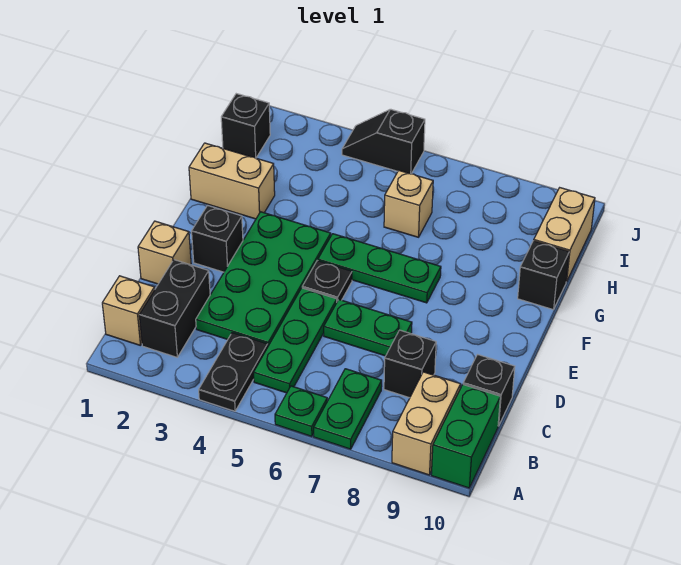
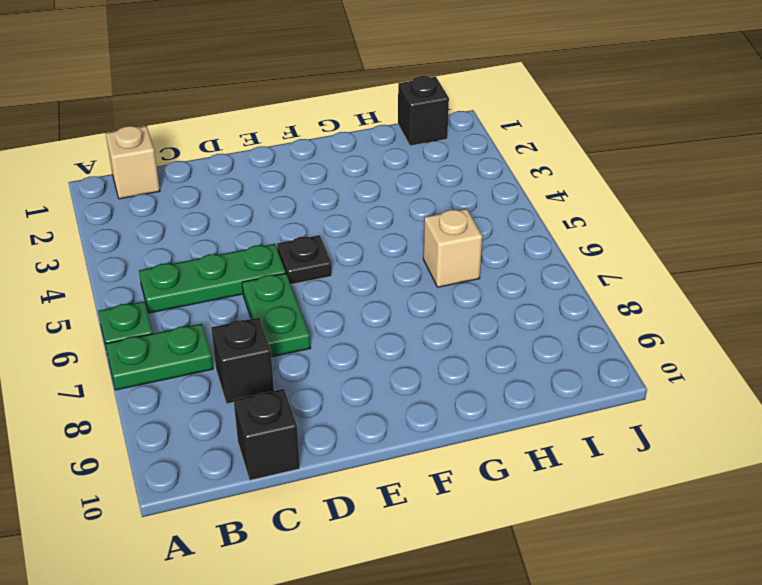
none -> black 1x2 plate [199,333,268,411]
none -> tan 1x2 brick [392,372,461,475]
none -> green 1x2 brick [431,385,500,488]

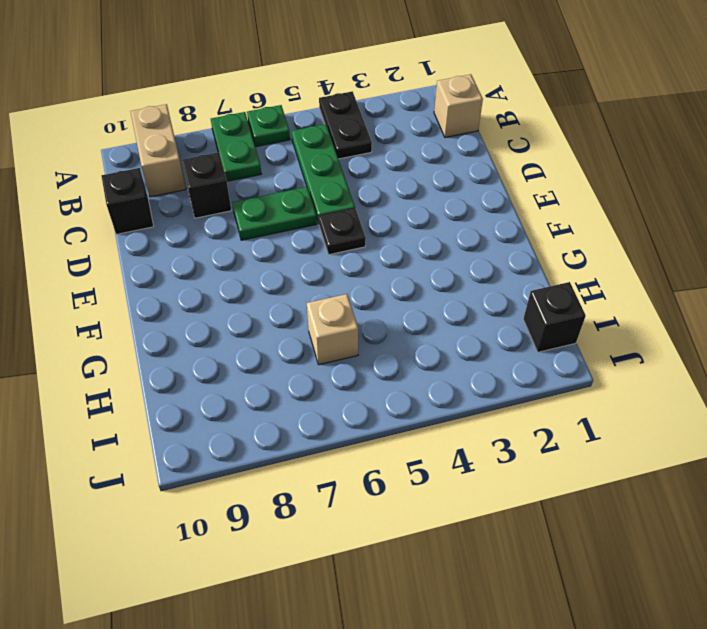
none -> green 1x2 brick [431,385,500,488]
none -> black 1x2 brick [139,260,210,357]
none -> green 2x4 plate [196,212,331,346]

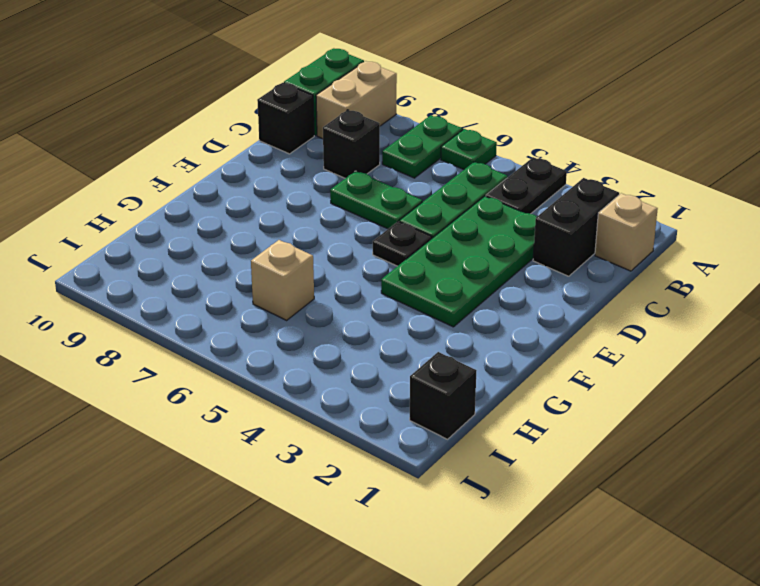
none -> tan 1x1 brick [138,221,191,284]
none -> black 1x1 brick [192,206,243,272]
none -> green 1x3 plate [318,234,441,303]

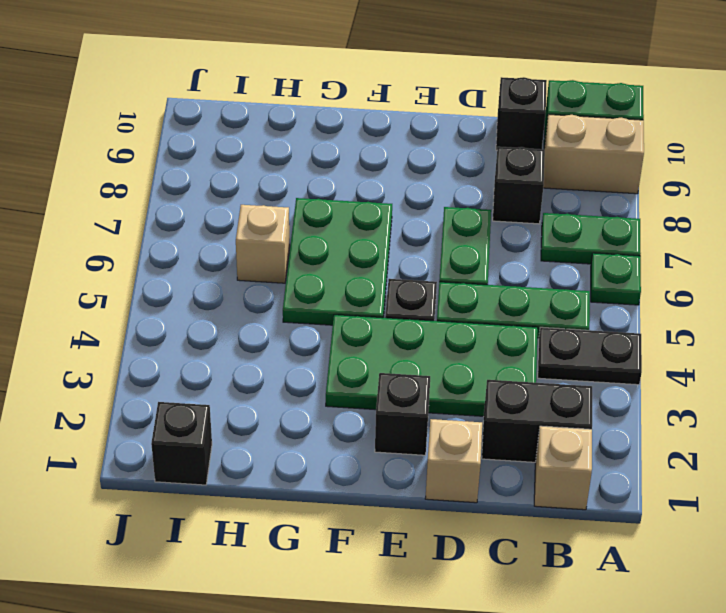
green 2x3 plate [283,198,392,325] -> green 1x3 plate [318,234,441,303]
none -> tan 1x2 brick [189,143,275,219]
none -> black 1x1 brick [518,241,569,310]
none -> tan 1x2 brick [534,188,595,282]

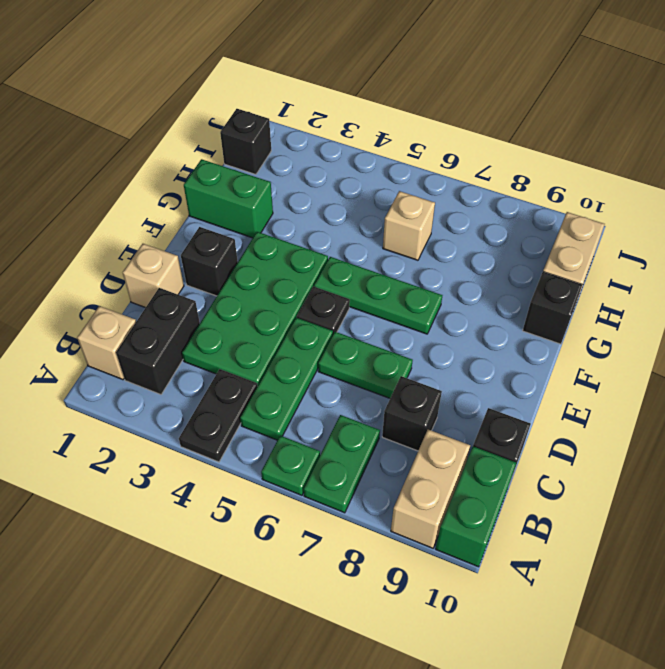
green 1x2 brick [184,159,273,238] -> tan 1x2 brick [189,143,275,219]
none -> black 1x2 slope [342,109,425,174]

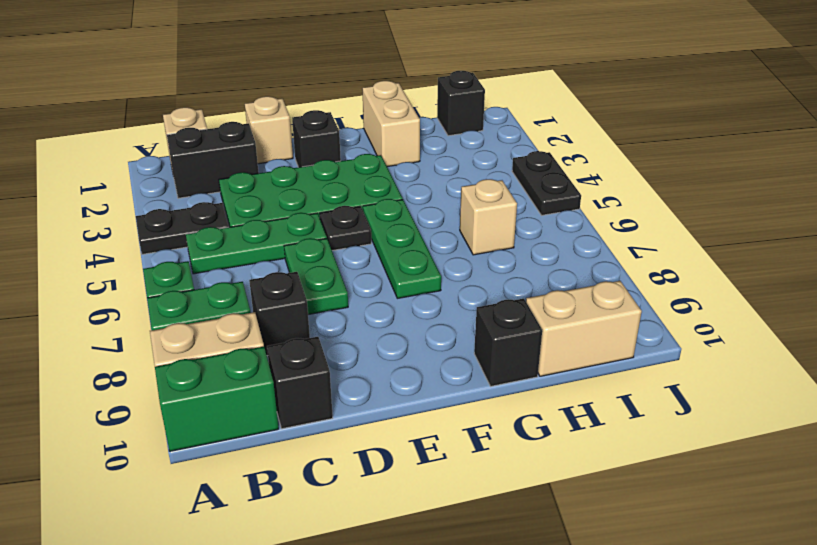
black 1x2 plate [512,151,581,215] -> black 1x2 slope [342,109,425,174]

